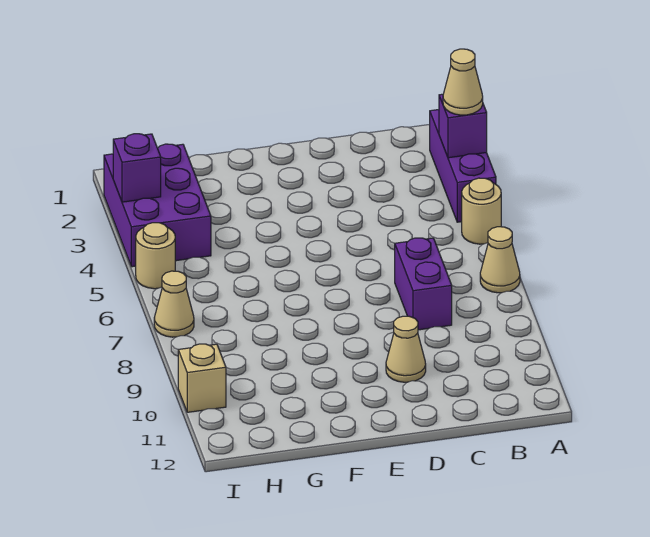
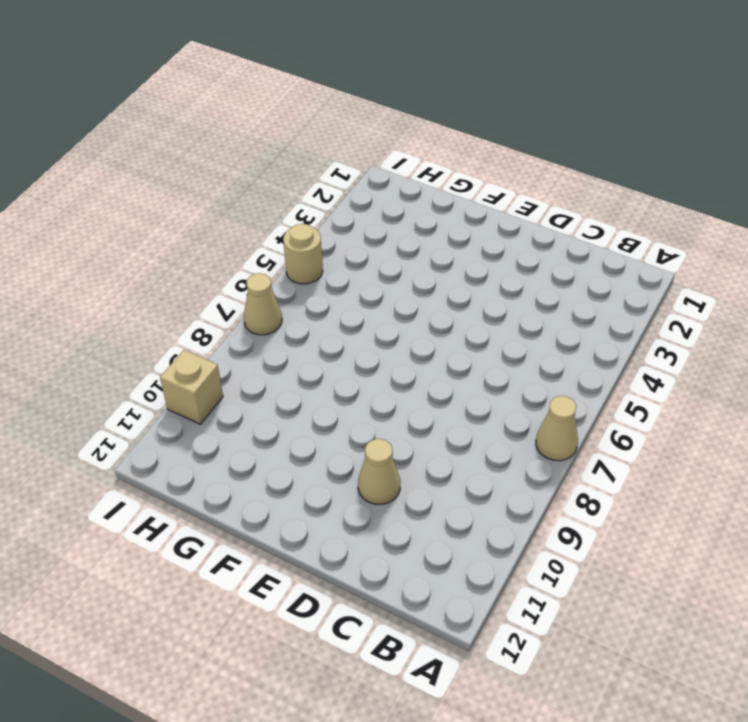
none -> purple 1x3 brick [430,110,496,222]
none -> tan 1x1 round brick [462,178,501,244]
none -> purple 1x2 brick [395,238,452,330]

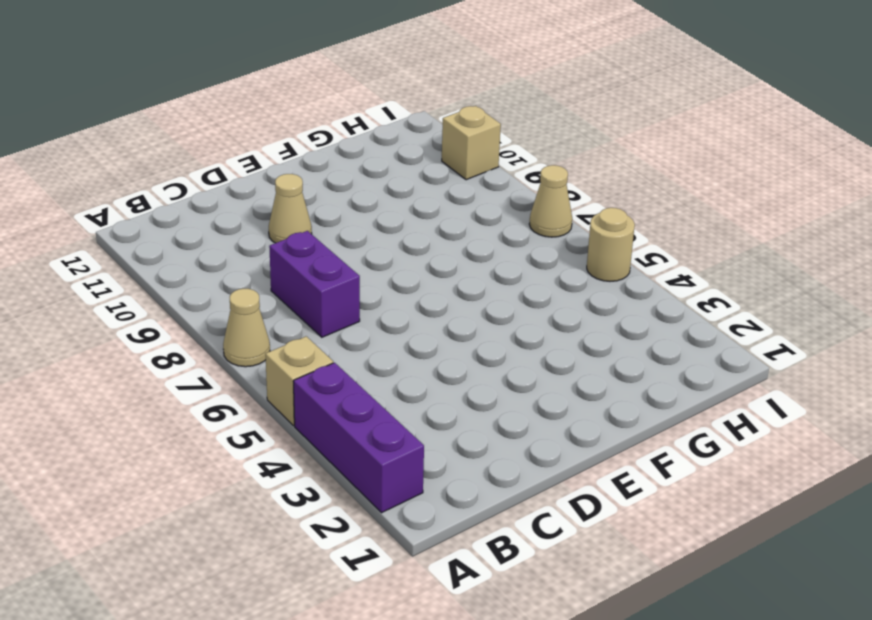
tan 1x1 brick [265,336,333,426] -> tan 1x1 round brick [462,178,501,244]
none -> purple 2x3 brick [104,144,211,267]
none -> purple 1x1 brick [439,94,487,158]
none -> purple 1x1 brick [113,134,161,202]

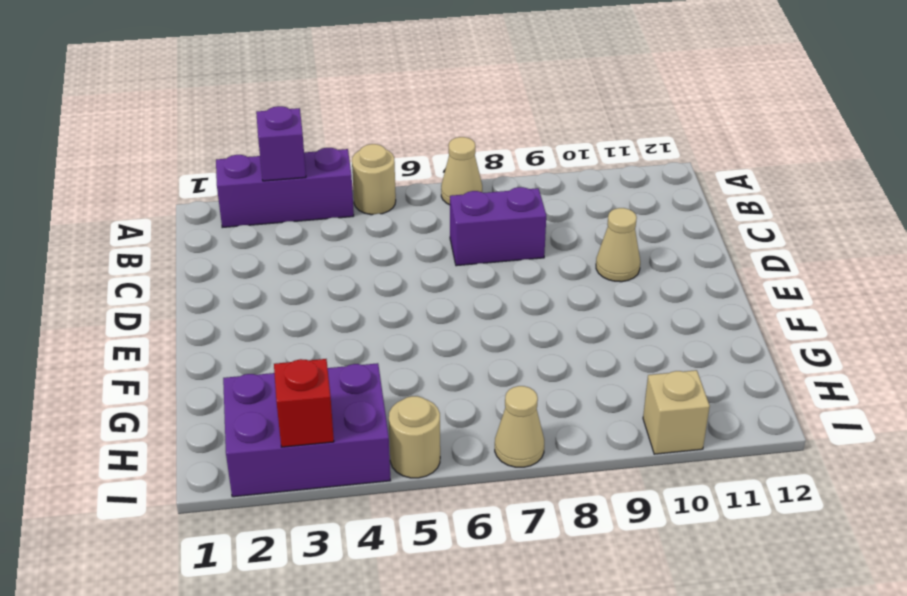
red 1x1 brick [274,359,334,447] -> purple 1x1 brick [113,134,161,202]
none -> tan 1x1 cone [443,49,483,115]

